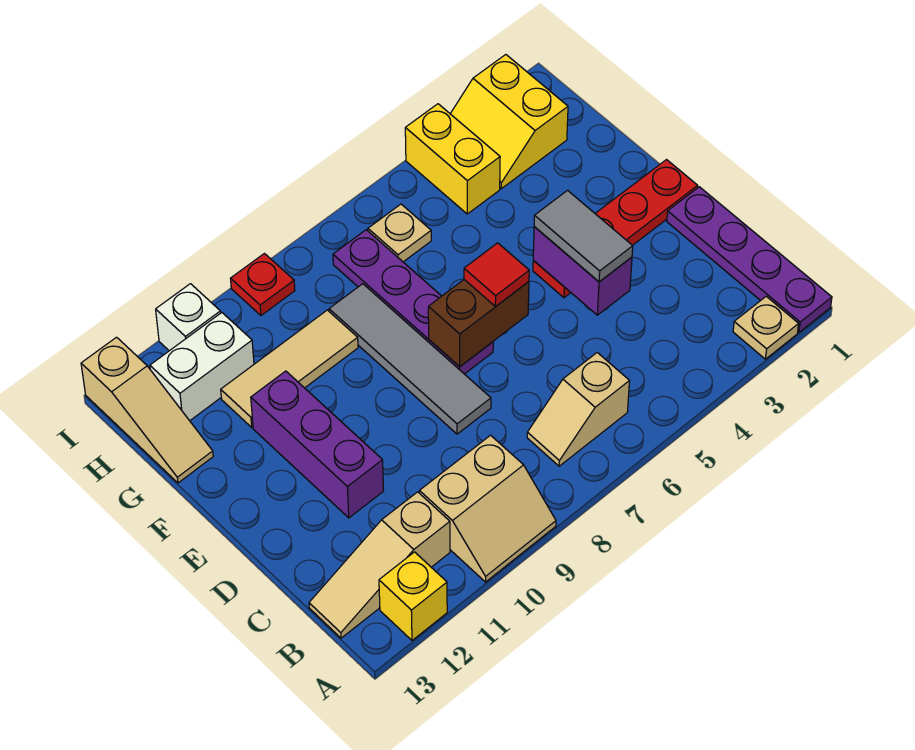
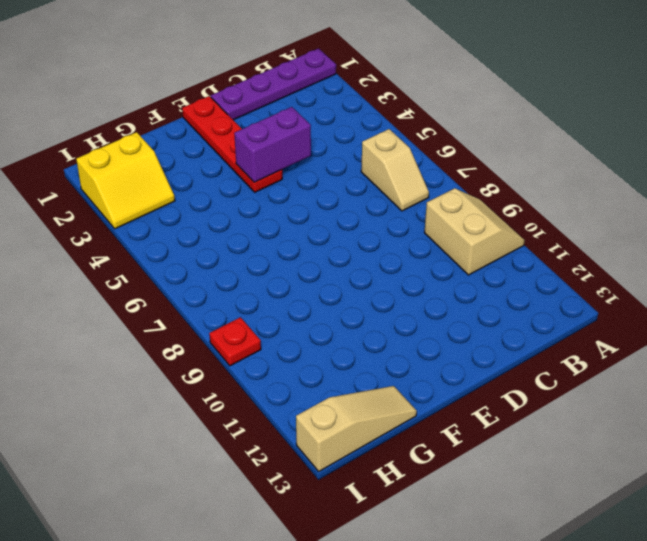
none -> tan 1x1 plate [733,296,799,359]
none -> yellow 1x1 brick [379,552,447,640]
none -> tan 1x3 slope [309,492,450,638]

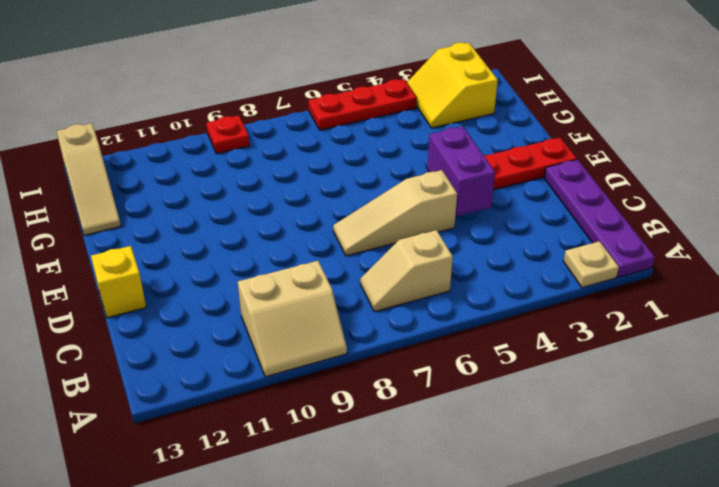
tan 1x3 slope [333,170,457,256] -> tan 1x3 slope moved to [309,492,450,638]
yellow 1x1 brick [91,246,146,318] -> yellow 1x1 brick moved to [379,552,447,640]
red 1x3 plate [308,79,417,130] -> yellow 1x2 brick [405,104,500,214]
none -> grey 1x4 tile [329,284,491,434]
none -> purple 1x3 brick [251,371,384,518]
none -> purple 1x4 plate [333,230,493,374]

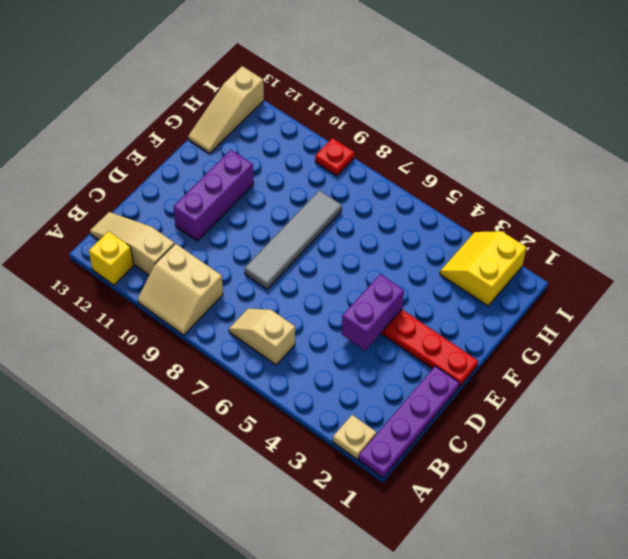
none -> purple 1x4 plate [333,230,493,374]
none -> tan 1x3 tile [221,310,358,427]
none -> yellow 1x2 brick [405,104,500,214]

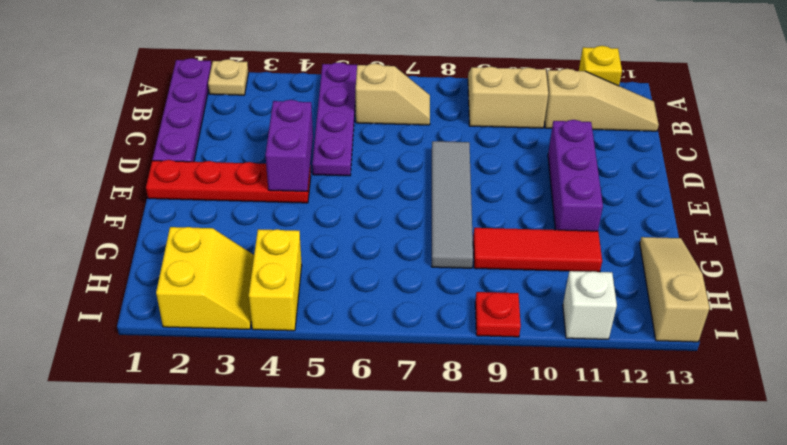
purple 1x4 plate [312,62,357,176] -> purple 1x4 plate moved to [333,230,493,374]
red 1x3 tile [473,228,602,272] -> tan 1x3 tile [221,310,358,427]
none -> tan 1x1 plate [368,204,431,262]
none -> white 1x2 brick [150,313,254,421]
none -> brown 1x2 brick [428,280,529,367]

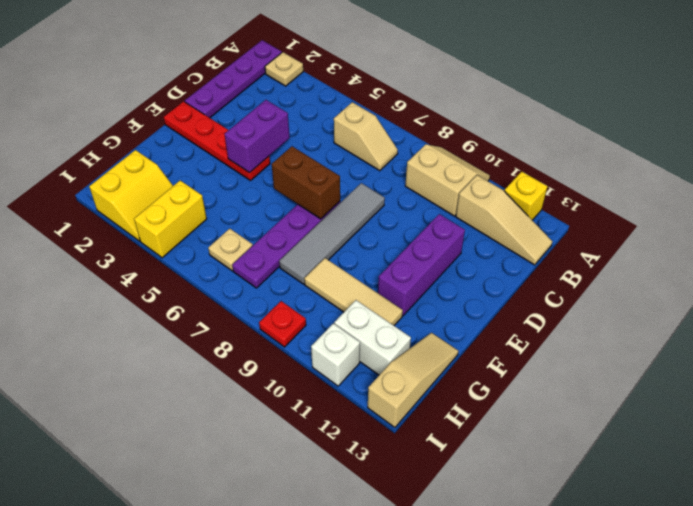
none -> grey 1x2 tile [534,191,633,282]
none -> red 1x1 tile [464,243,529,306]

